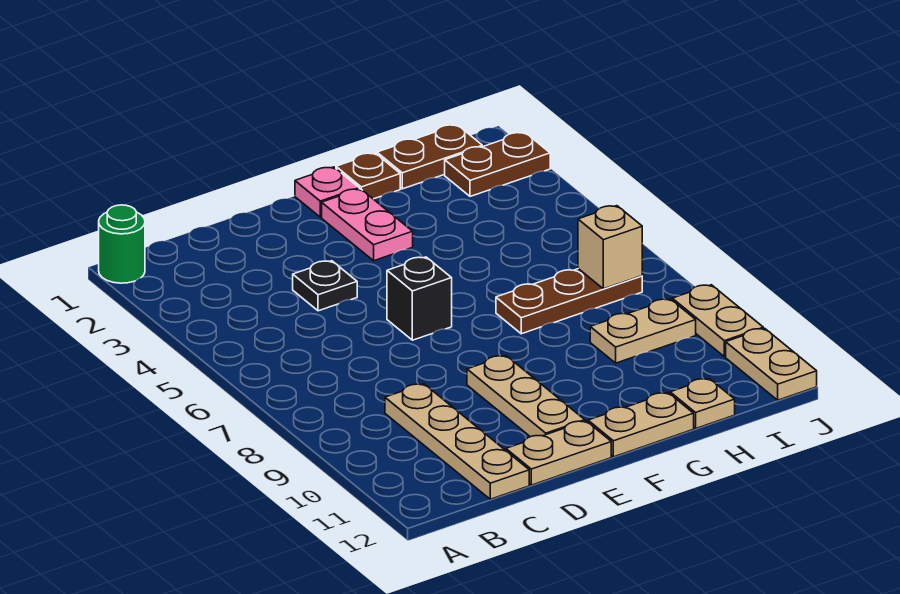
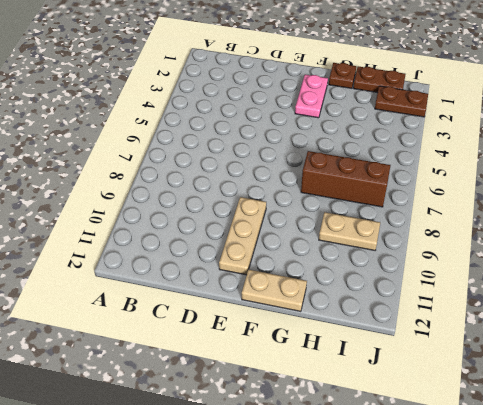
brown 1x3 brick [301,151,391,207] -> brown 1x3 plate [496,269,642,334]
none -> green 1x1 round brick [99,205,145,283]
none -> tan 1x4 plate [385,384,529,499]
none -> black 1x1 plate [293,261,357,311]

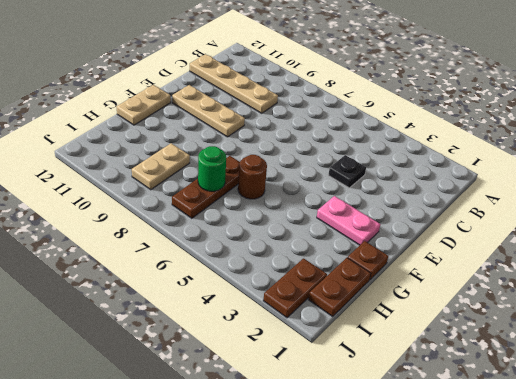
brown 1x1 round brick [238,155,267,199] -> none
green 1x1 round brick [198,146,226,191] -> green 1x1 round brick moved to [99,205,145,283]
none -> tan 1x2 plate [506,421,611,485]
none -> black 1x1 brick [387,257,452,340]
none -> pink 1x1 plate [295,167,359,217]

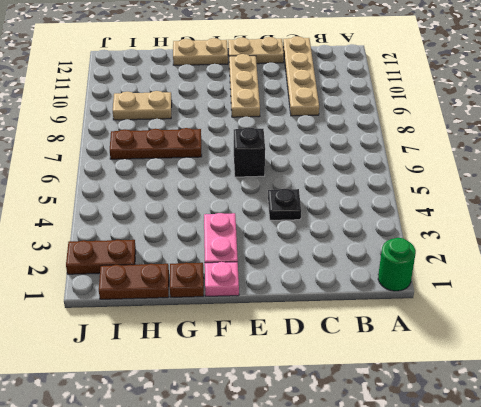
none -> tan 1x1 plate [670,379,735,428]
none -> tan 1x2 plate [672,285,763,357]
none -> tan 1x2 plate [726,328,817,400]

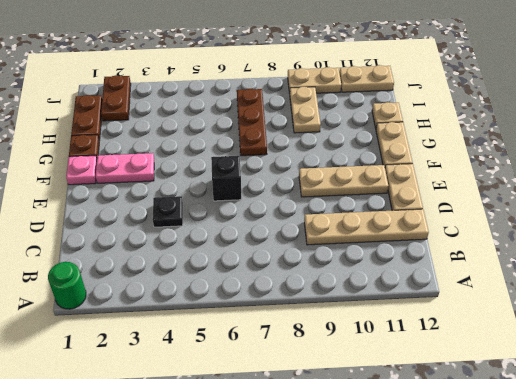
none -> tan 1x1 brick [578,206,642,289]

